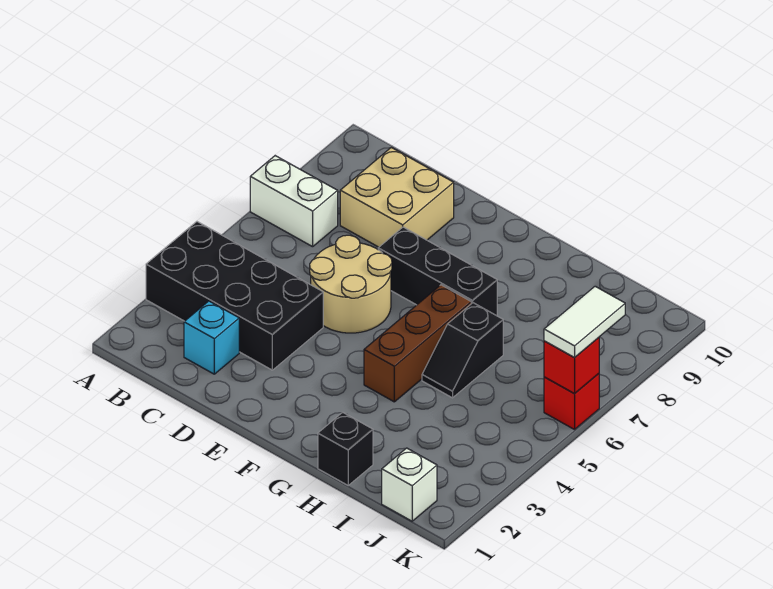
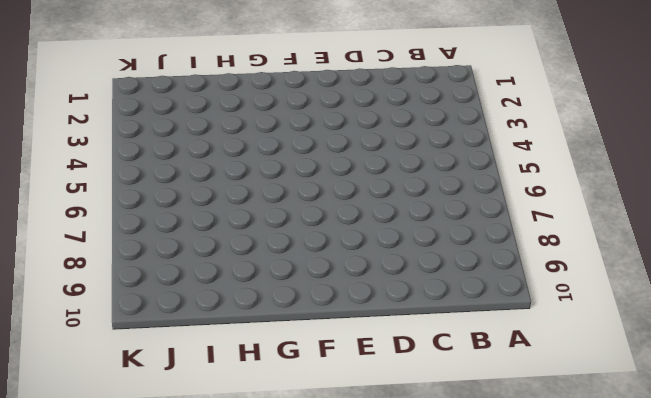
none -> black 2x4 brick [146,222,323,370]
none -> white 1x2 brick [250,156,338,247]
none -> cyan 1x1 brick [184,301,239,374]

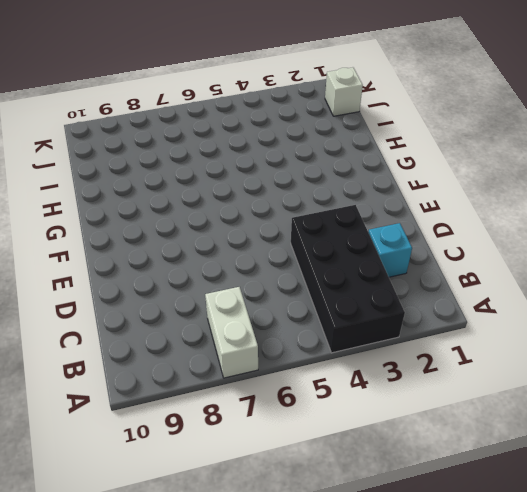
none -> tan 2x2 brick [340,147,454,247]
none -> tan 2x2 round brick [310,235,392,333]
none -> black 1x3 brick [378,227,497,316]

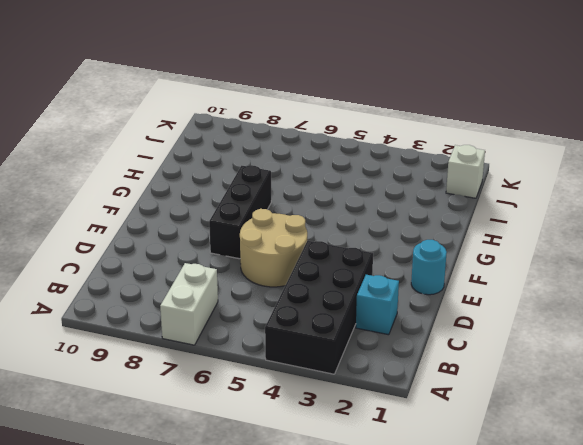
cyan 1x1 round brick [411,240,447,295] -> none
none -> tan 2x2 brick [340,147,454,247]
none -> brown 1x3 brick [364,285,471,402]
none -> black 1x1 brick [318,412,373,485]

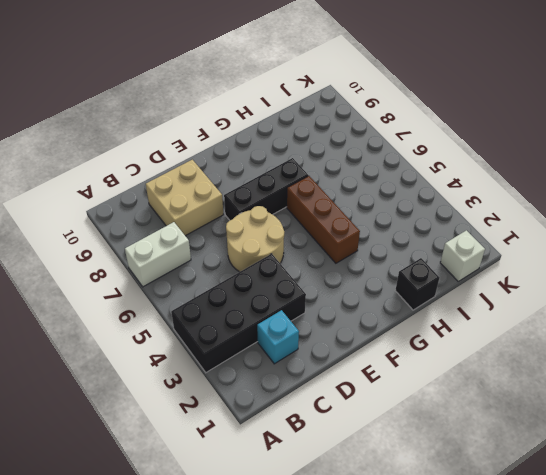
none -> black 1x2 slope [422,303,503,398]
none -> red 1x1 brick [544,374,599,430]
none -> red 1x1 brick [544,337,599,393]

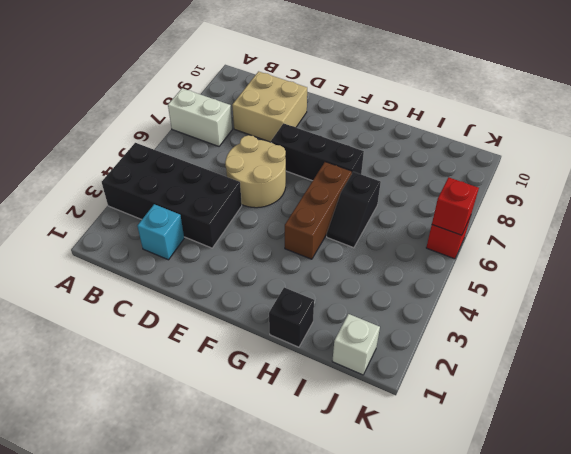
none -> white 1x2 tile [544,286,625,358]

